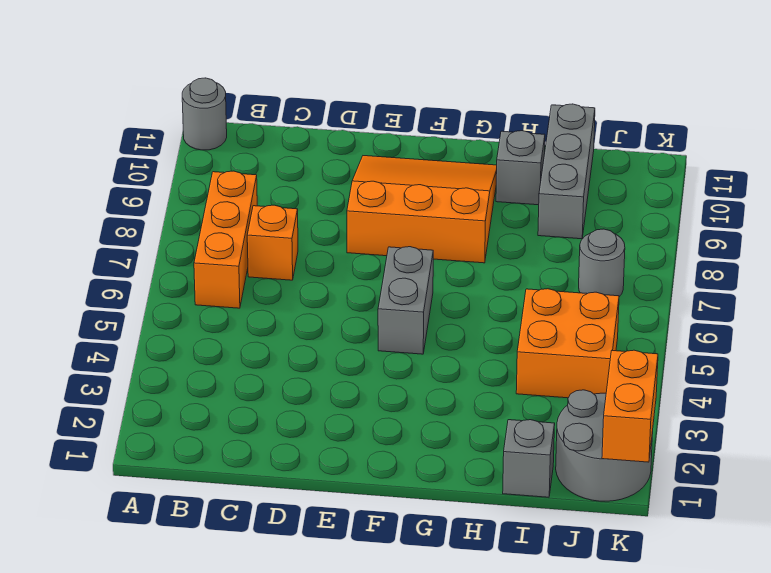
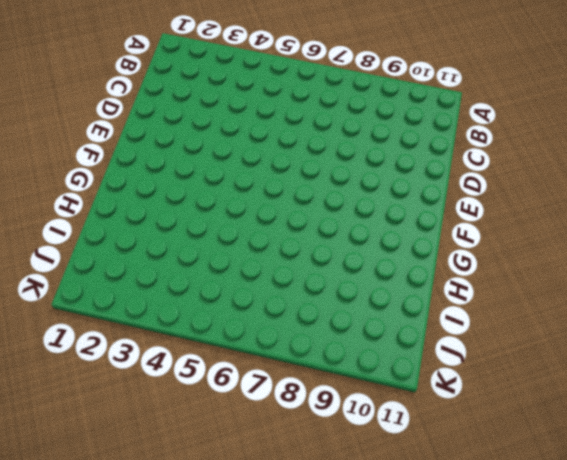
none -> grey 1x1 round brick [182,78,227,150]
none -> orange 1x3 brick [194,171,257,308]
none -> orange 1x1 brick [247,205,298,280]

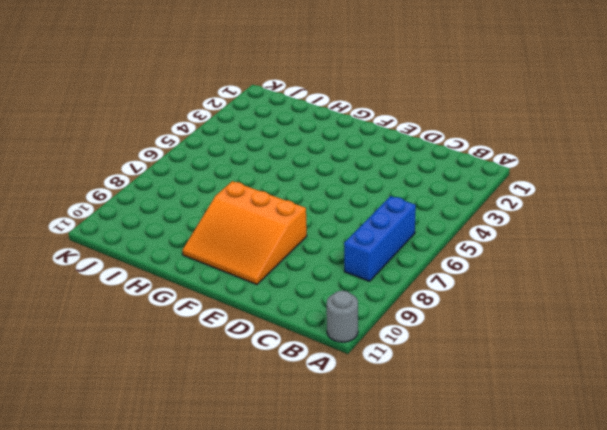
blue 1x3 brick [344,196,416,281] -> orange 1x3 brick [194,171,257,308]
none -> orange 1x1 brick [247,205,298,280]
none -> grey 1x2 brick [378,247,433,354]
none -> grey 1x1 brick [496,131,545,205]

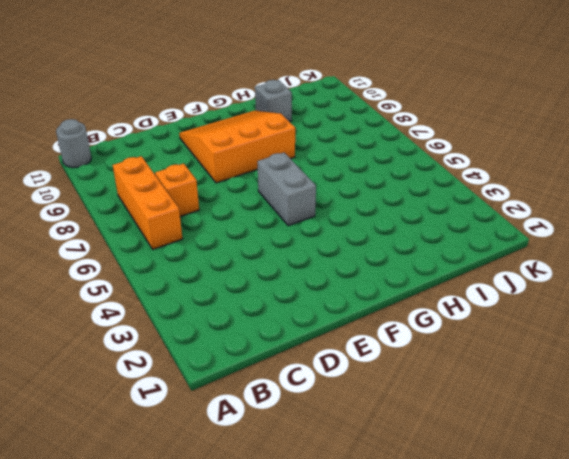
none -> grey 1x1 brick [503,420,555,497]
none -> orange 2x2 brick [516,289,619,398]
none -> grey 1x3 brick [538,104,595,239]

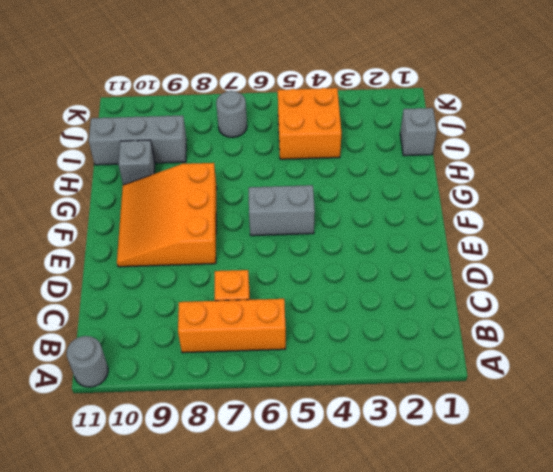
none -> grey 2x2 round brick [556,390,653,501]
none -> orange 1x2 brick [602,350,658,462]

